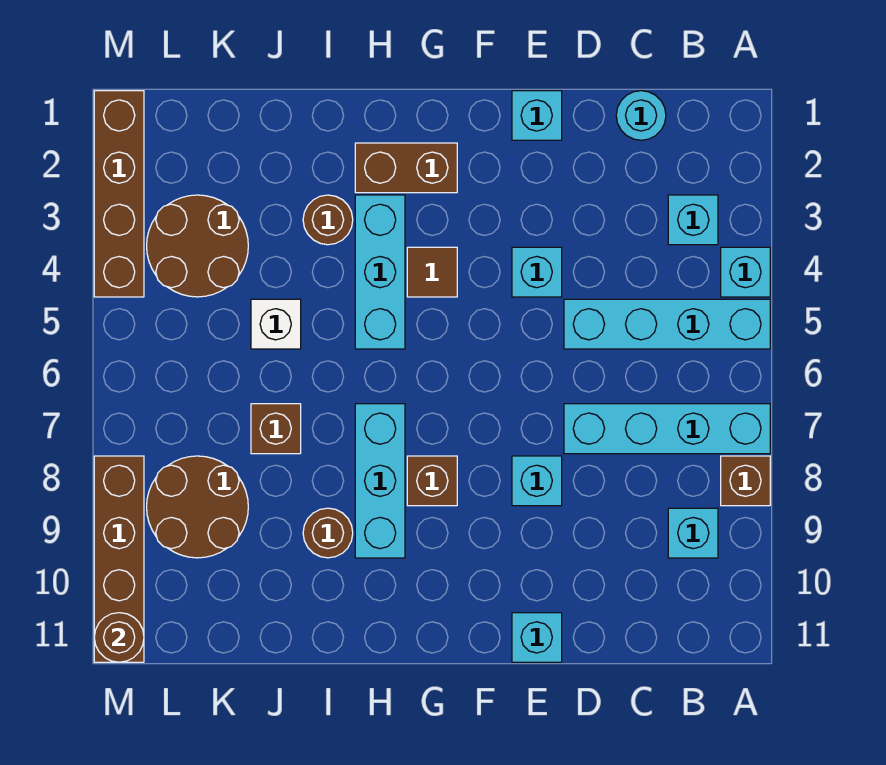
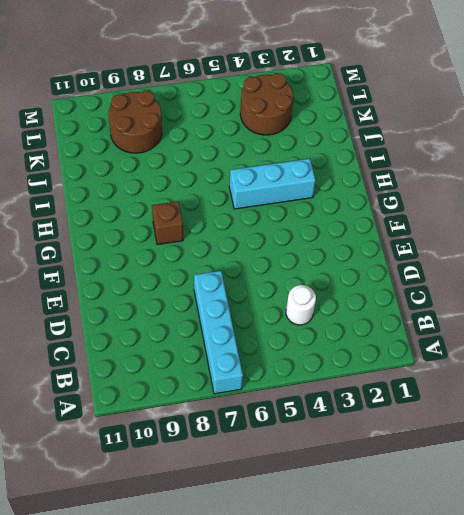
white 1x1 round brick [286,285,316,325] -> none
none -> cyan 1x1 brick [721,247,770,297]
none -> cyan 1x4 brick [564,299,770,349]
none -> brown 1x1 brick [721,456,770,506]

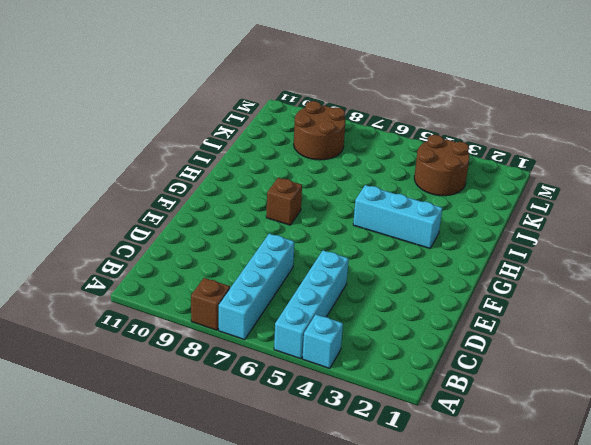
none -> cyan 1x1 brick [668,195,718,245]
none -> cyan 1x1 brick [668,508,718,558]
none -> cyan 1x1 round brick [616,91,666,140]

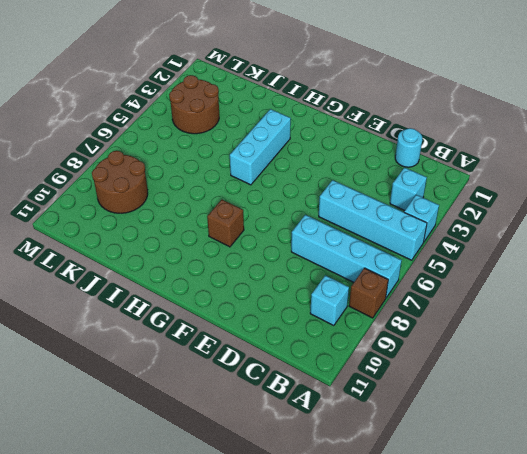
none -> cyan 1x1 brick [512,91,562,140]
none -> cyan 1x1 brick [512,247,562,297]
none -> cyan 1x1 brick [512,456,562,506]

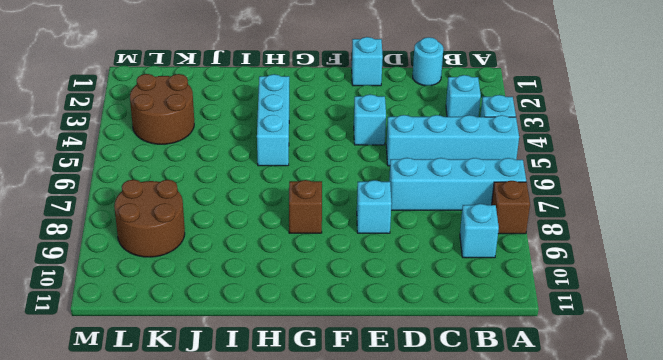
none -> cyan 1x1 brick [512,613,562,662]
none -> brown 1x2 brick [355,143,457,193]
none -> brown 1x1 tile [407,247,457,297]

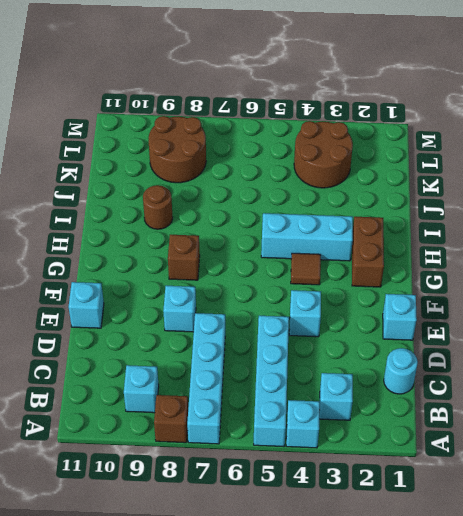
none -> cyan 1x3 brick [355,404,405,558]
none -> brown 1x1 round brick [303,195,353,245]
none -> white 1x1 brick [251,299,301,349]

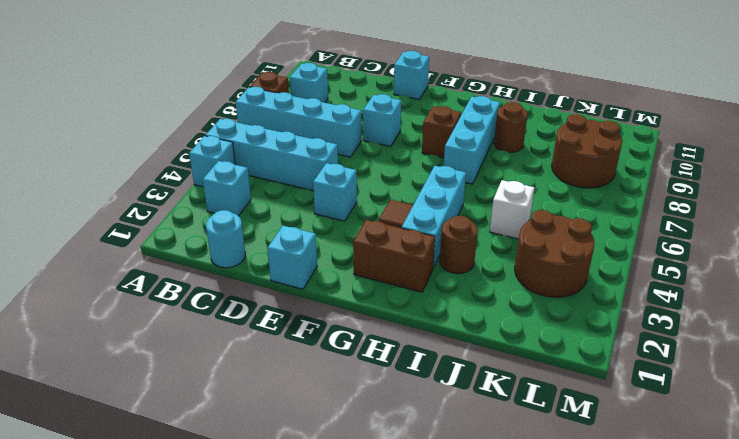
none -> brown 1x1 brick [251,404,301,454]
none -> brown 1x4 brick [94,91,144,297]
none -> brown 1x4 brick [94,456,144,662]

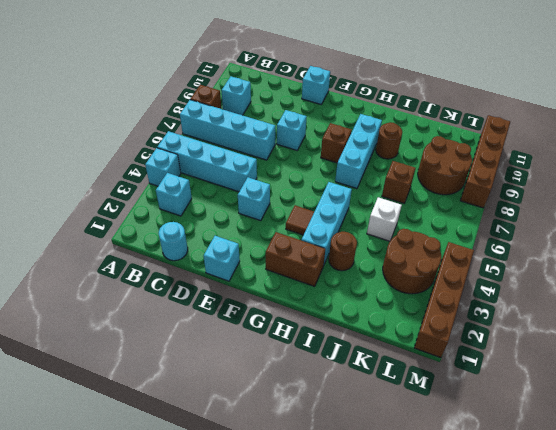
none -> brown 1x1 round brick [94,613,144,662]

